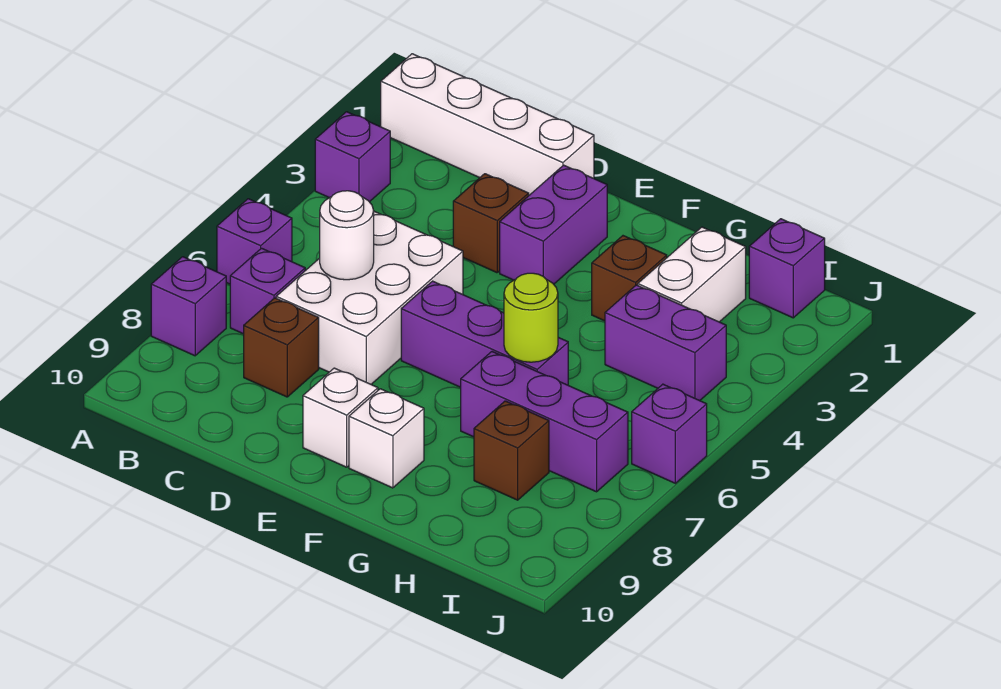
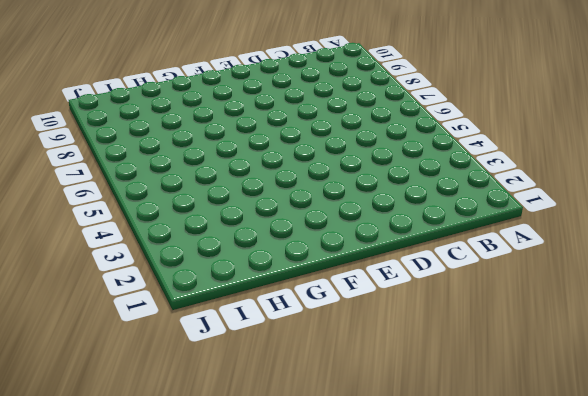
none -> white 1x4 brick [381,54,594,195]
none -> purple 1x1 brick [315,112,390,202]
none -> purple 1x1 brick [217,199,292,284]

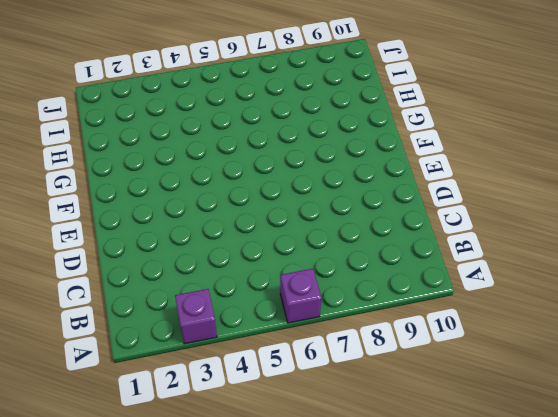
none -> white 1x4 brick [381,54,594,195]
none -> purple 1x1 brick [151,257,226,356]
none -> purple 1x1 brick [230,248,305,334]

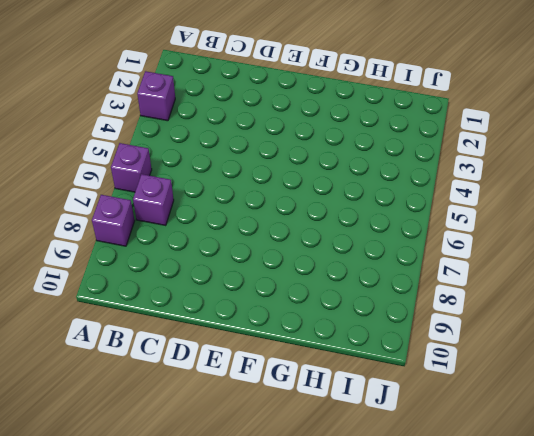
none -> white 1x4 brick [381,54,594,195]
none -> white 2x3 brick [276,211,463,384]
none -> brown 1x1 brick [244,298,319,397]

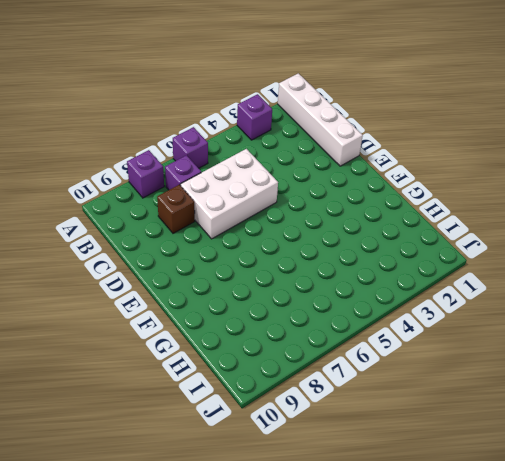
none -> brown 1x1 brick [453,174,529,273]
none -> purple 1x2 brick [500,165,607,284]
none -> purple 1x3 brick [401,281,568,387]

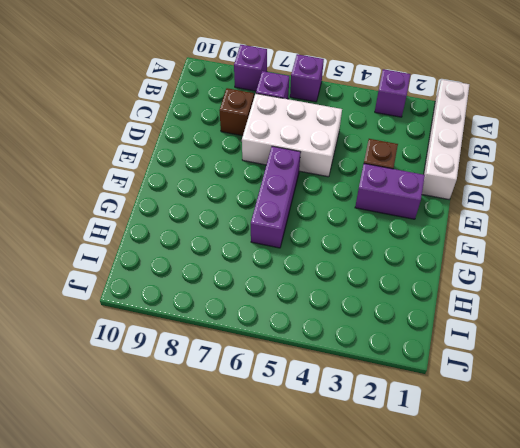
none -> white 1x1 brick [303,368,378,467]
none -> white 1x1 brick [349,389,424,488]
none -> brown 1x1 brick [592,236,667,321]

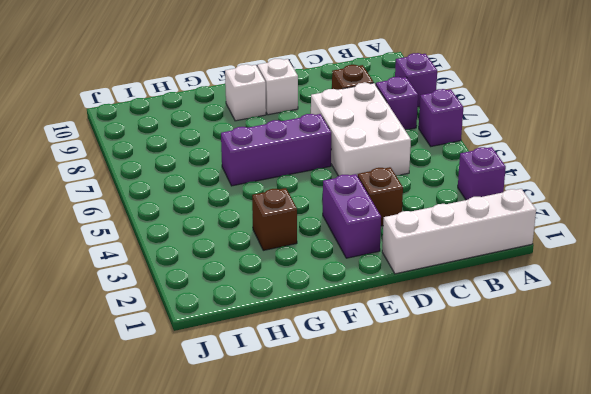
none -> purple 1x3 brick [461,352,628,492]
none -> white 1x2 brick [638,227,746,322]
none -> purple 1x2 brick [605,285,726,401]

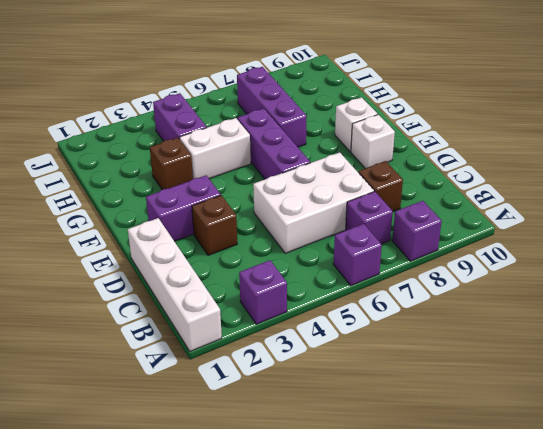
white 1x2 brick [179,118,251,179] -> white 1x2 brick moved to [638,227,746,322]
none -> brown 1x1 brick [474,401,549,500]
none -> purple 1x1 brick [749,219,825,318]
none -> purple 1x1 brick [632,384,707,483]

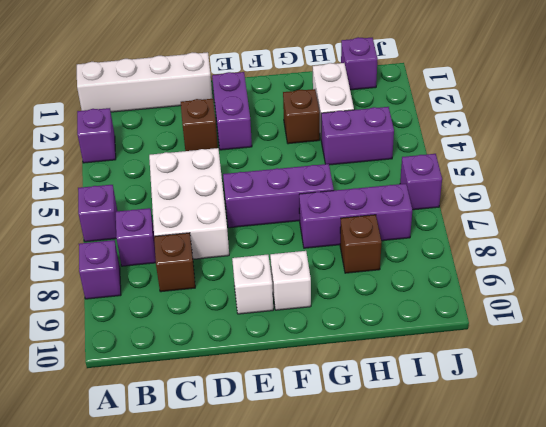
none -> white 1x1 round brick [320,191,374,280]
none -> lime 1x1 round brick [504,273,558,362]

